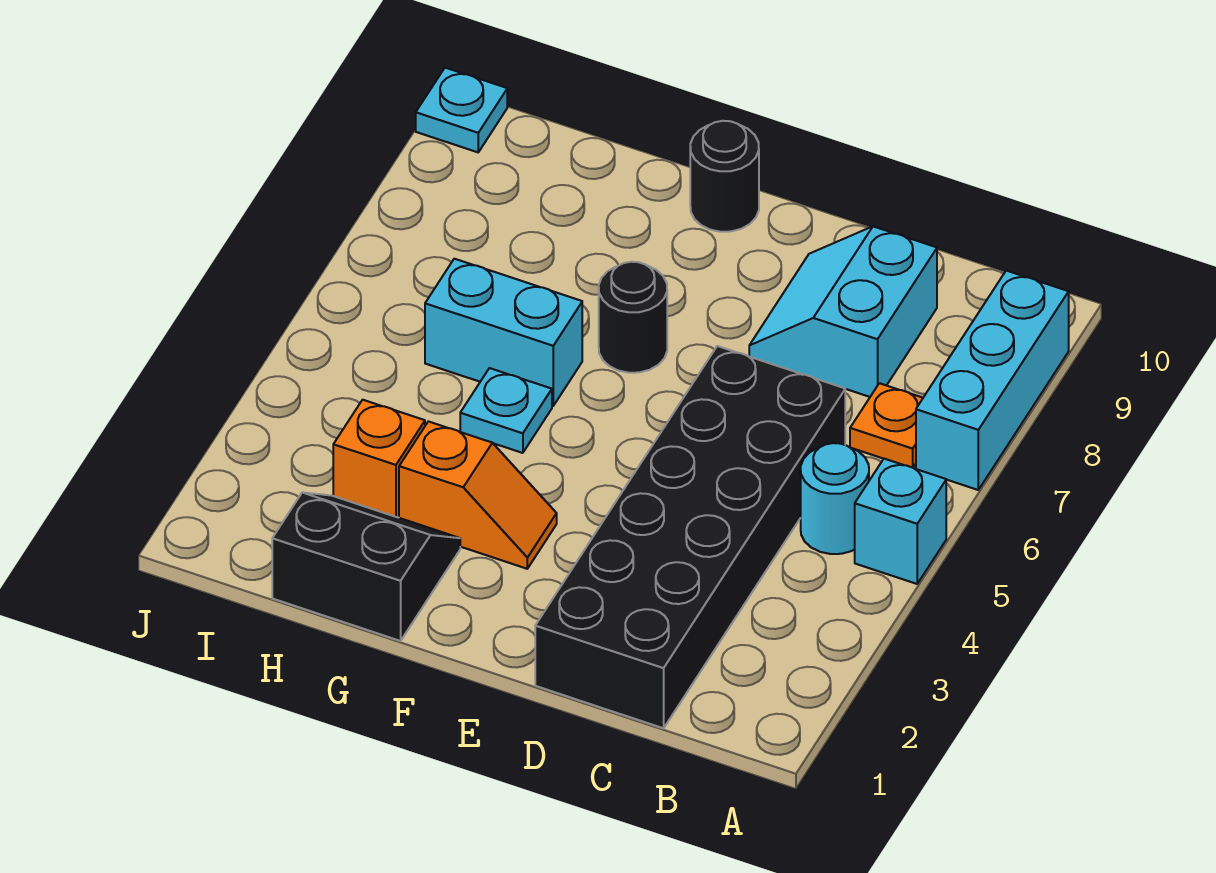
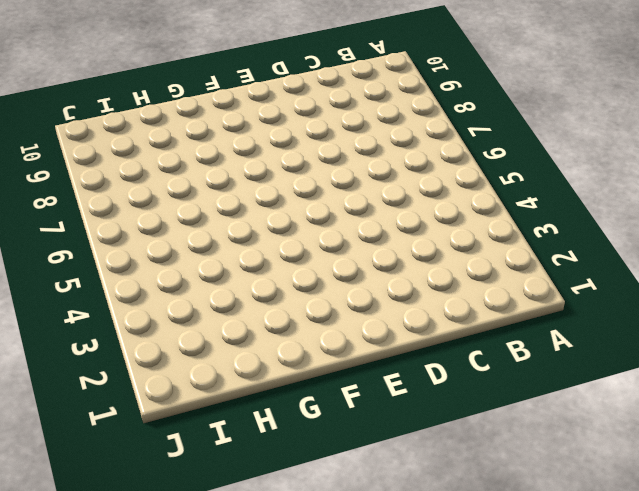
none -> cyan 1x1 brick [855,459,946,584]
none -> cyan 1x3 brick [916,271,1069,490]
none -> cyan 1x1 round brick [801,443,869,554]

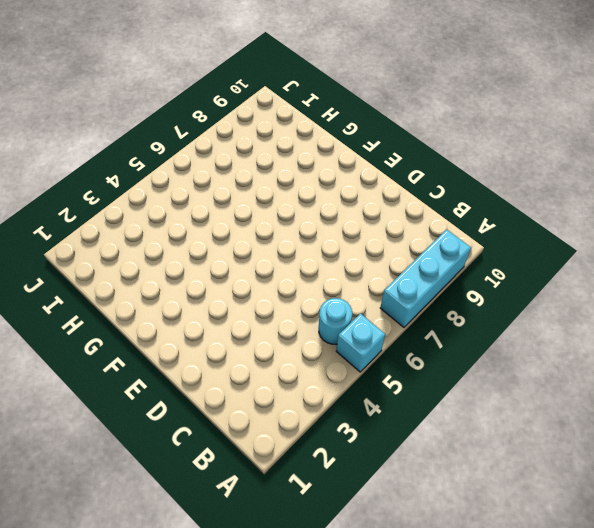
none -> orange 1x1 plate [850,383,923,467]
none -> black 2x6 brick [535,346,845,728]
none -> cyan 2x2 slope [749,226,937,397]

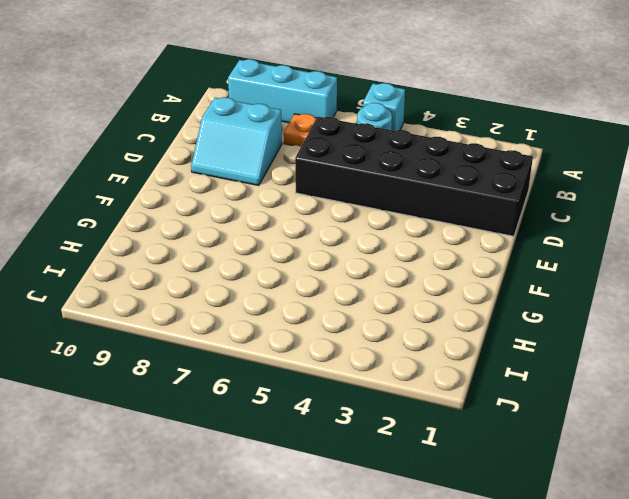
none -> orange 1x2 slope [399,421,557,569]
none -> black 1x1 round brick [599,262,667,373]
none -> black 1x1 round brick [690,121,759,232]

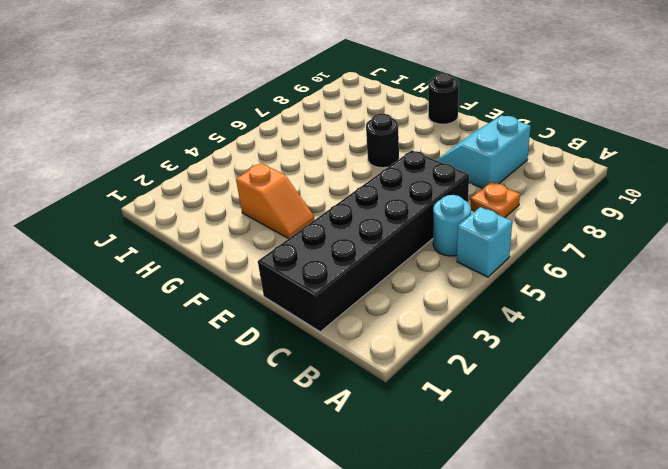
none -> cyan 1x3 brick [916,271,1069,490]
none -> black 2x2 slope [272,492,460,641]
none -> cyan 1x1 plate [460,368,552,453]

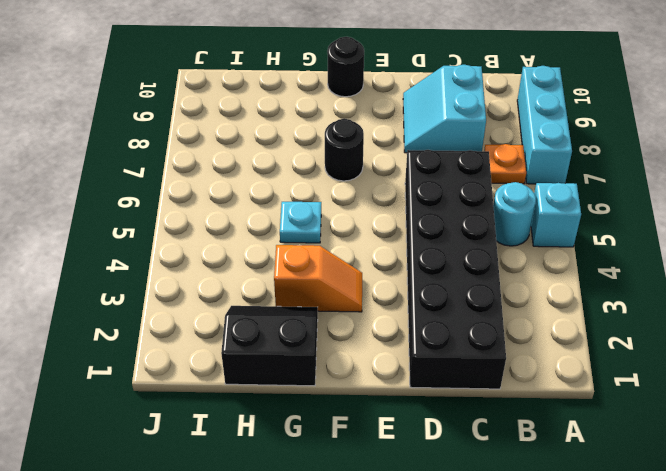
none -> cyan 1x2 brick [425,259,582,406]
none -> orange 1x1 brick [333,400,425,518]
none -> cyan 1x1 plate [416,68,507,152]

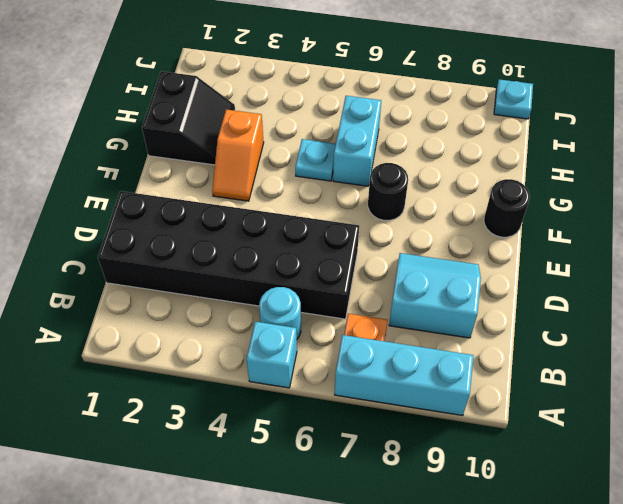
none -> orange 1x1 brick [333,400,425,518]

